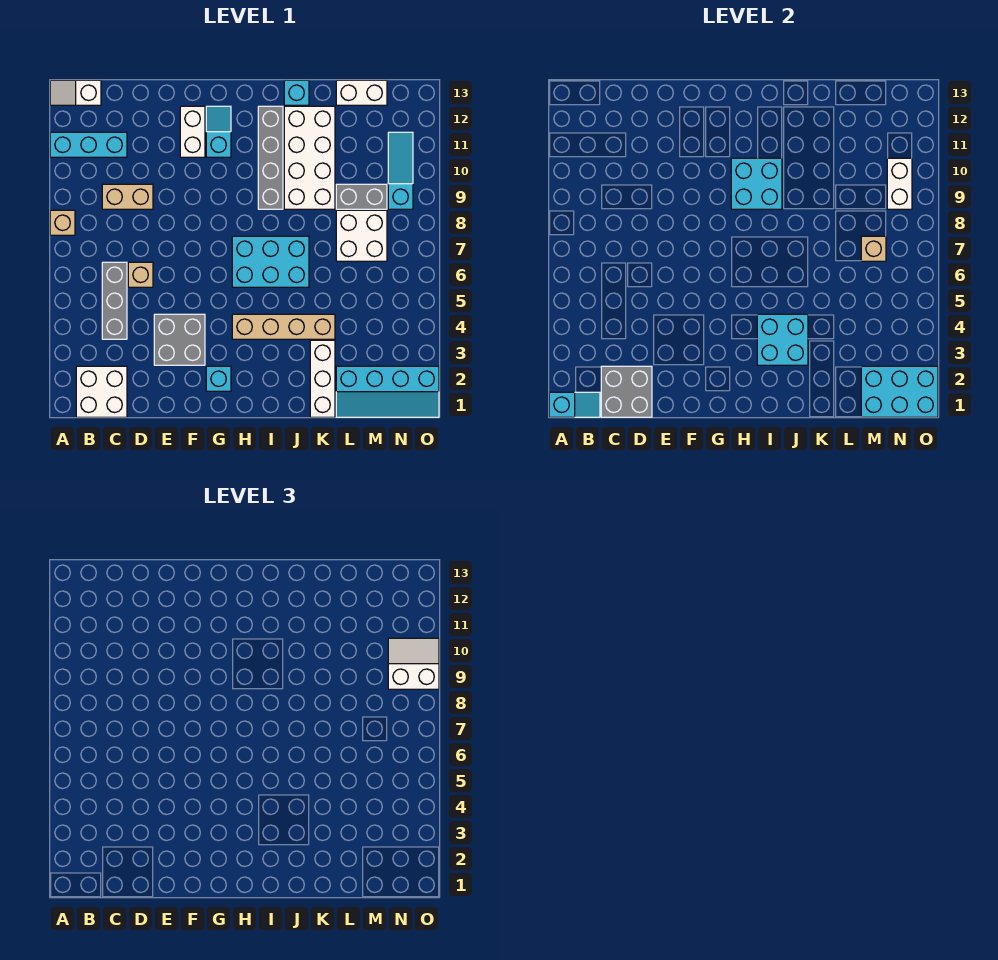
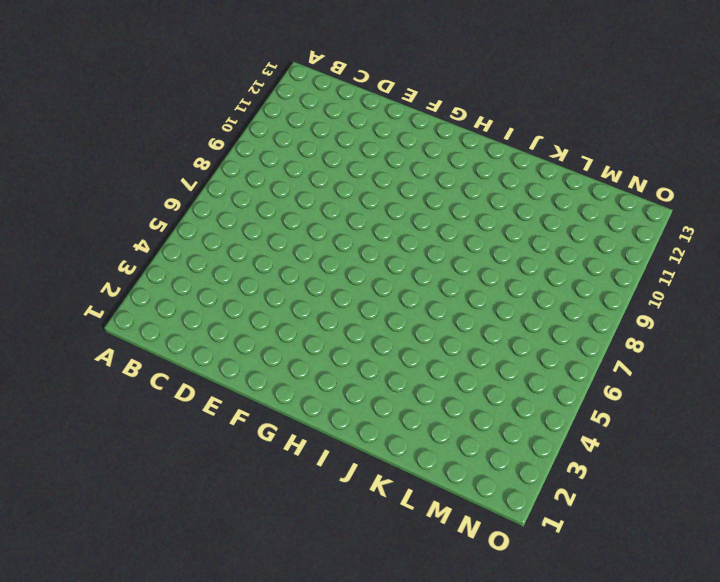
none -> tan 1x1 brick [50,210,75,235]
none -> cyan 1x3 brick [50,132,127,157]
none -> white 1x2 slope [50,80,101,105]
none -> white 2x2 brick [76,366,127,417]

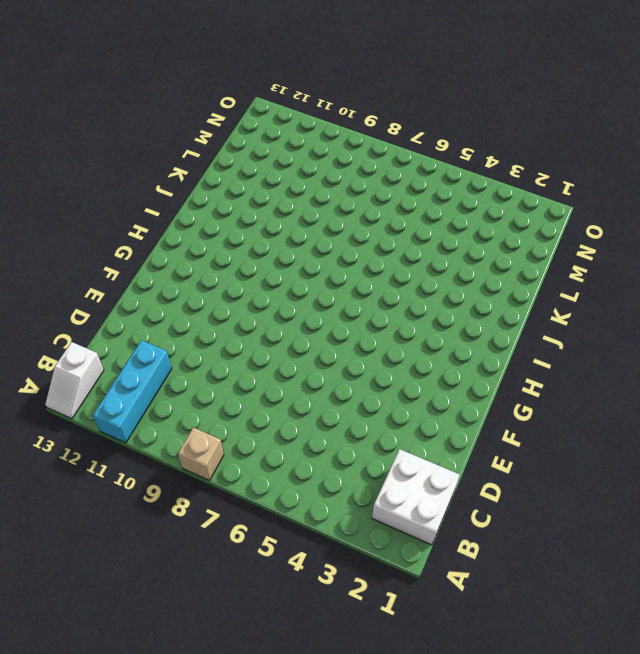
none -> grey 1x3 brick [102,262,127,339]
none -> tan 1x2 brick [102,184,153,209]
none -> tan 1x1 brick [128,262,153,287]
none -> grey 2x2 brick [154,314,205,365]

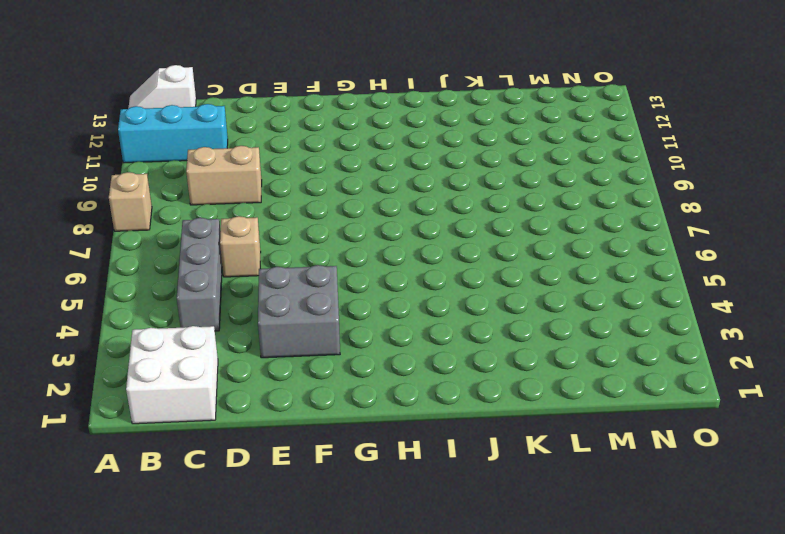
none -> white 1x2 brick [180,106,205,157]
none -> cyan 1x1 brick [206,366,231,391]
none -> cyan 1x2 slope [206,106,231,157]
none -> tan 1x4 brick [232,314,335,339]

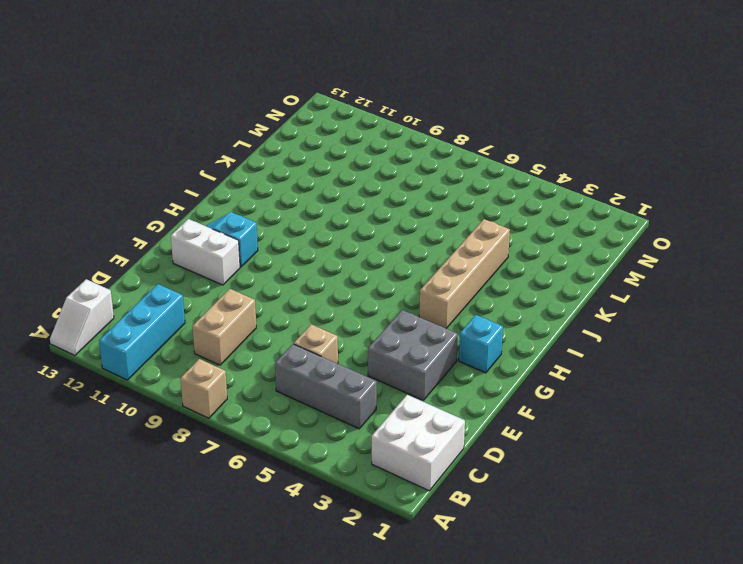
none -> cyan 2x3 brick [232,236,309,287]
none -> grey 1x4 brick [258,106,283,209]
none -> white 2x4 brick [284,106,335,209]
none -> cyan 1x1 brick [284,80,309,105]

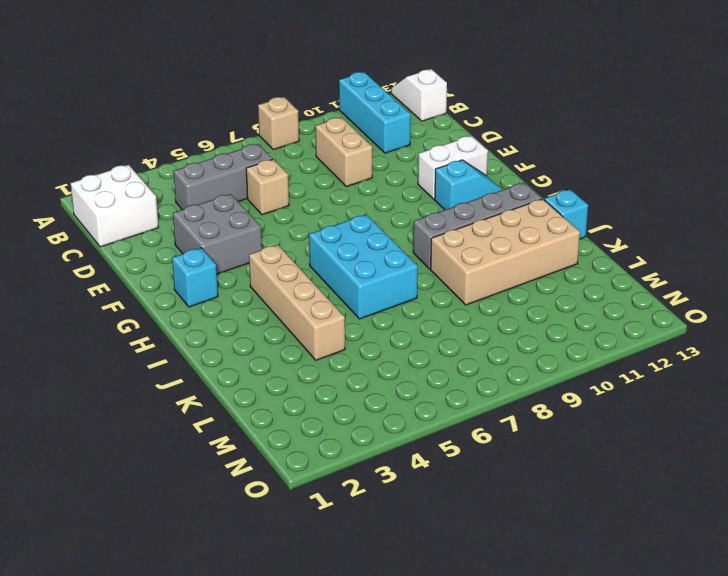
tan 2x4 brick [431,199,580,305] -> white 2x4 brick [284,106,335,209]
none -> white 1x3 brick [310,340,335,417]
none -> cyan 2x4 slope [336,366,439,417]
none -> white 2x2 brick [336,210,387,261]
none -> grey 1x2 brick [336,184,387,209]

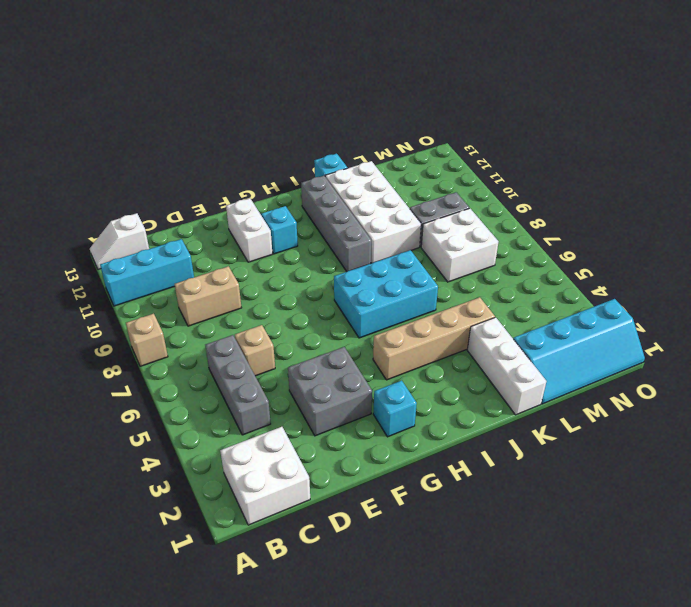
none -> white 1x2 brick [336,80,387,105]
none -> cyan 1x3 slope [388,132,413,209]
none -> cyan 1x2 slope [549,392,600,417]
none -> grey 2x2 brick [601,366,652,417]

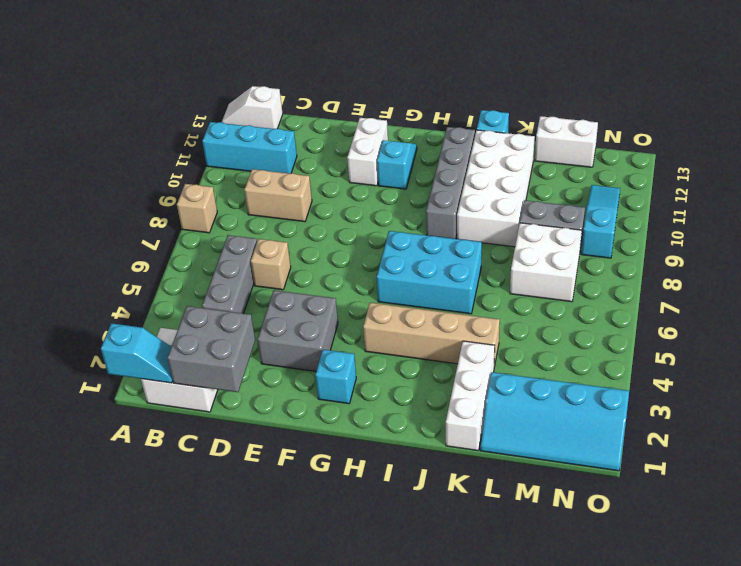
none -> cyan 2x2 brick [731,158,782,209]
none -> cyan 2x2 brick [757,314,808,365]
none -> cyan 2x3 brick [861,366,938,417]
none -> tan 1x1 brick [861,236,886,261]

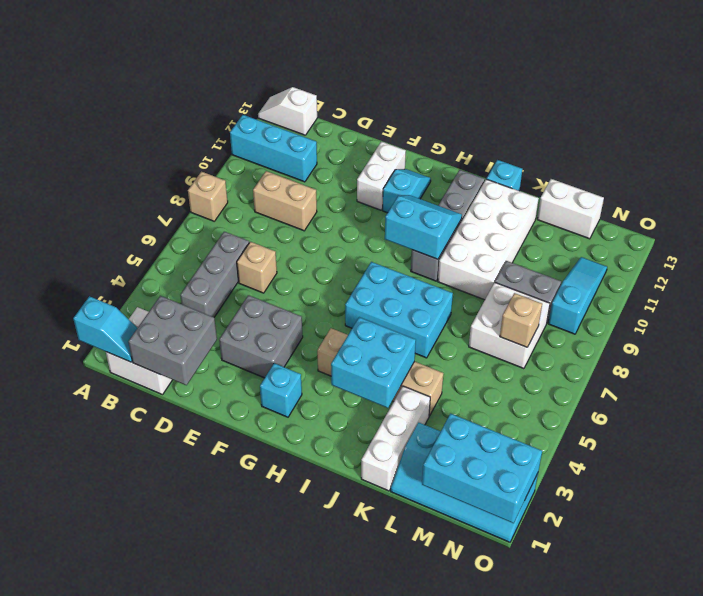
cyan 2x2 slope [385,195,462,259] -> cyan 2x2 brick [731,158,782,209]
none -> white 1x2 brick [887,158,912,209]
none -> white 2x2 slope [388,638,439,689]

